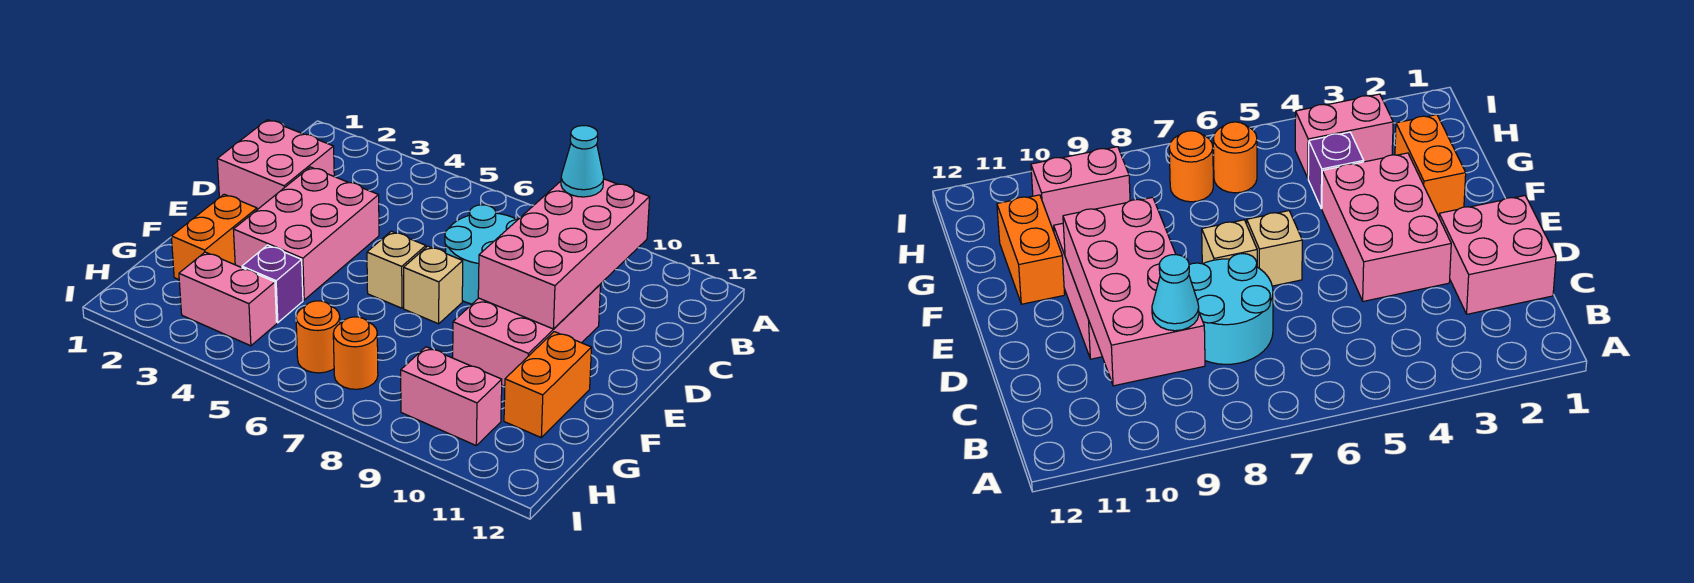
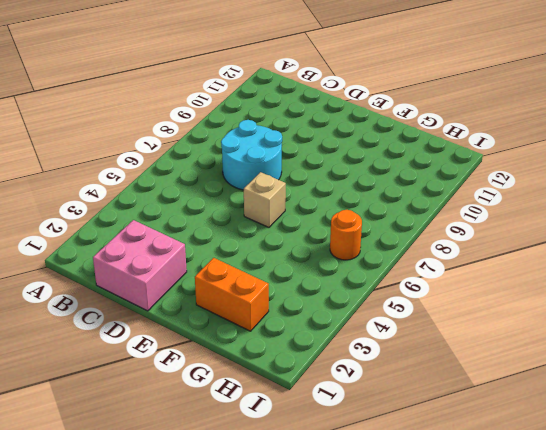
none -> pink 2x3 brick [233,167,379,300]
none -> pink 2x3 brick [453,284,601,386]
none -> tan 1x1 brick [404,246,463,324]

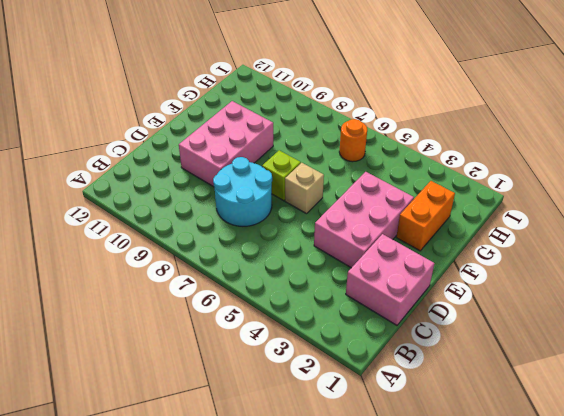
lime 1x1 brick [262,150,301,201] -> tan 1x1 brick [404,246,463,324]
none -> orange 1x2 brick [504,332,592,437]
none -> purple 1x1 brick [242,245,303,323]
none -> pink 1x2 brick [179,252,277,346]

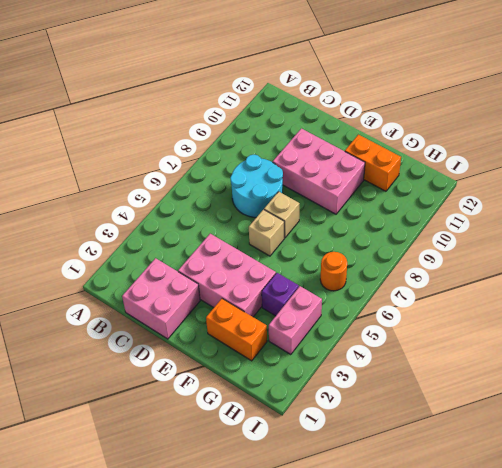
none -> orange 1x1 round brick [333,317,378,389]
none -> pink 1x2 brick [401,347,502,445]
none -> pink 2x4 brick [478,179,650,329]

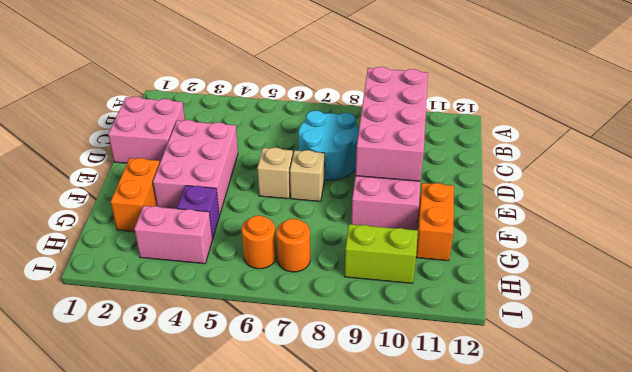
lime 1x2 brick [344,224,418,283] -> pink 1x2 brick [401,347,502,445]
none -> cyan 1x1 cone [561,126,604,197]

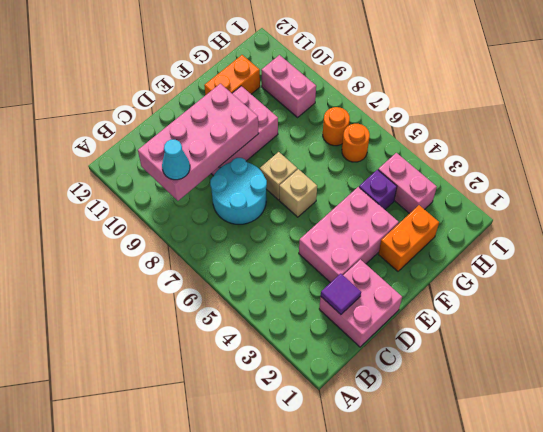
purple 1x1 tile [321,274,361,314] -> none

